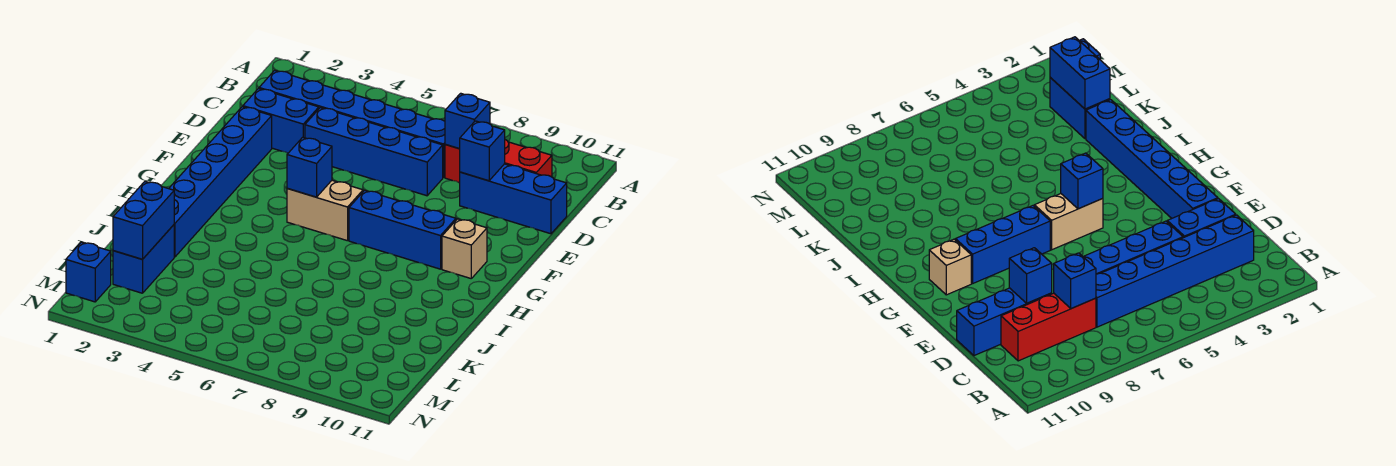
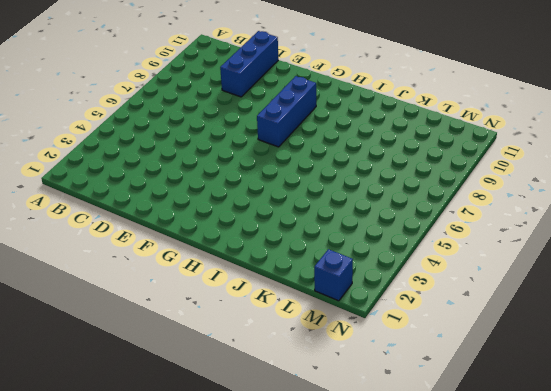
none -> blue 1x6 brick [259,70,445,178]
none -> red 1x3 brick [445,140,552,183]
none -> blue 1x2 brick [243,89,319,153]

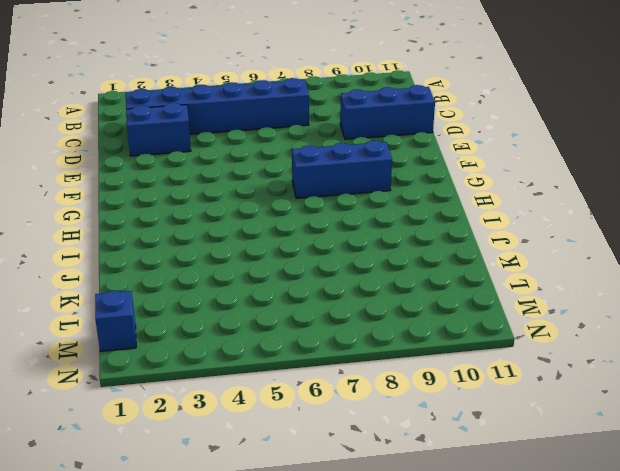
none -> red 1x3 brick [445,140,552,183]
none -> blue 1x4 brick [305,108,443,196]
none -> blue 1x6 brick [169,107,272,257]

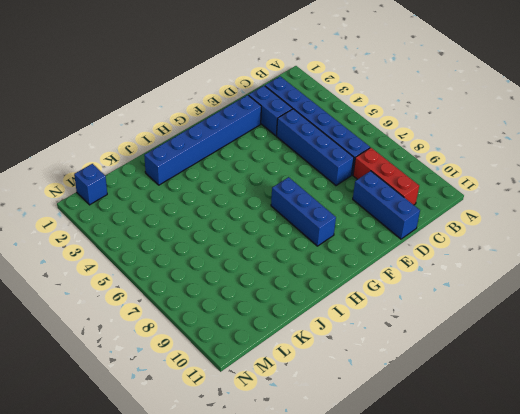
none -> tan 1x2 brick [287,180,363,241]
none -> tan 1x1 brick [442,219,487,278]
none -> blue 1x2 brick [113,225,174,293]

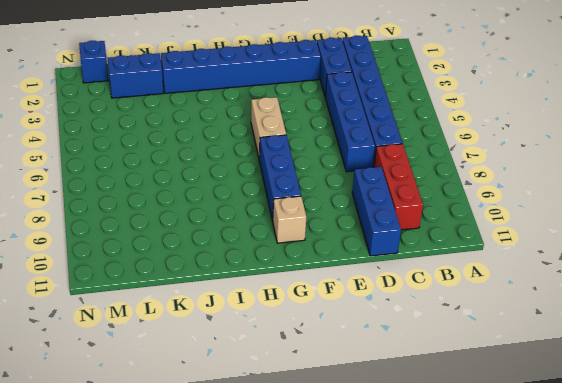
none -> blue 1x1 brick [445,93,490,149]
none -> blue 1x1 brick [460,121,505,181]
none -> blue 1x1 brick [287,137,332,197]

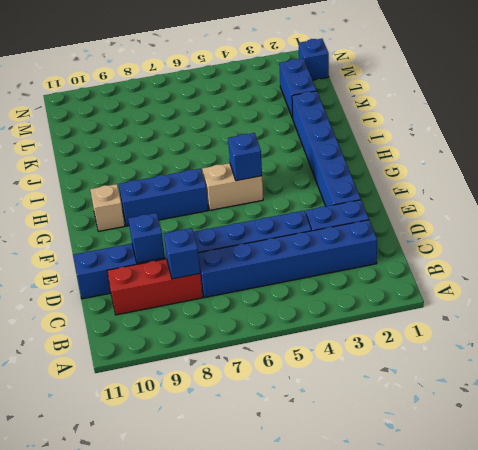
none -> blue 1x2 brick [113,182,174,259]

